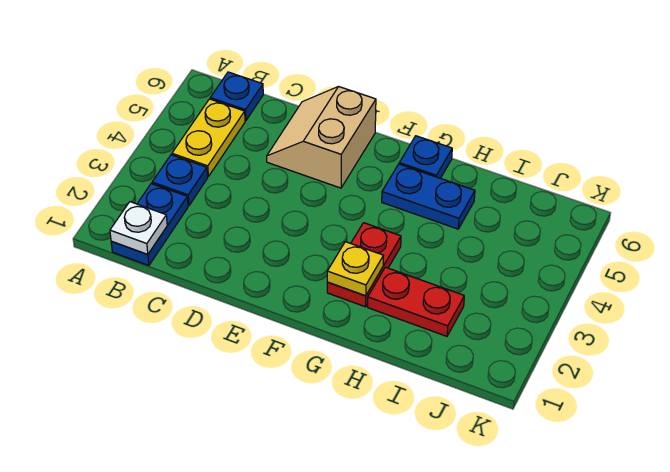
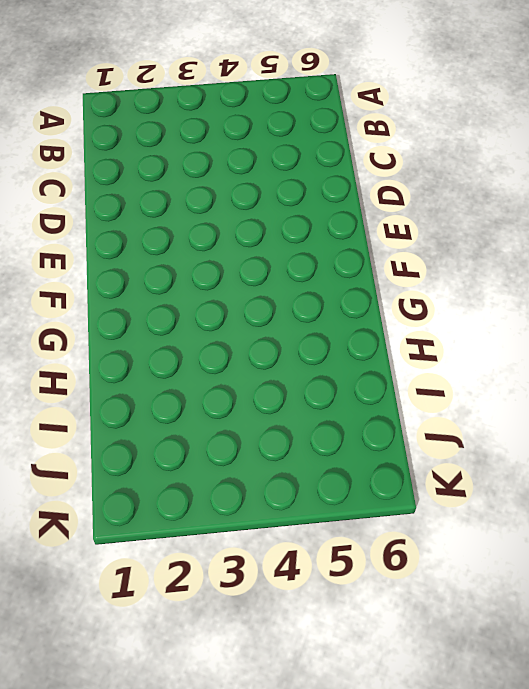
none -> blue 1x2 plate [111,184,188,266]
none -> blue 1x1 plate [152,155,207,206]

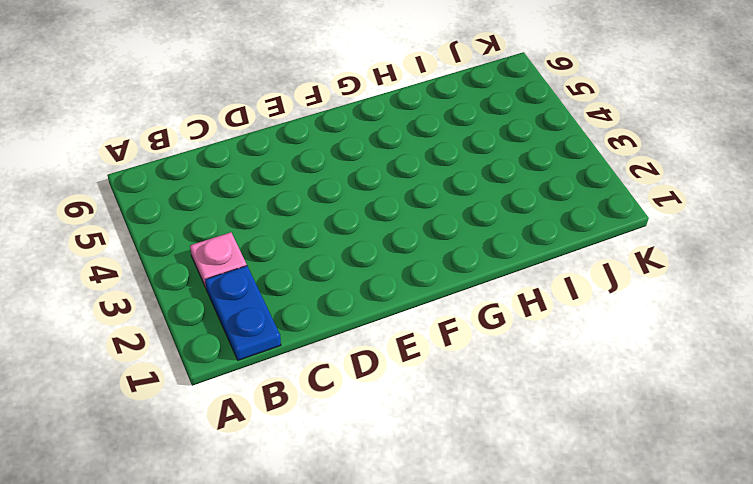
pink 1x1 plate [190,232,247,287] -> blue 1x1 plate [152,155,207,206]
none -> yellow 1x2 plate [172,99,245,177]
none -> blue 1x1 plate [210,72,263,121]

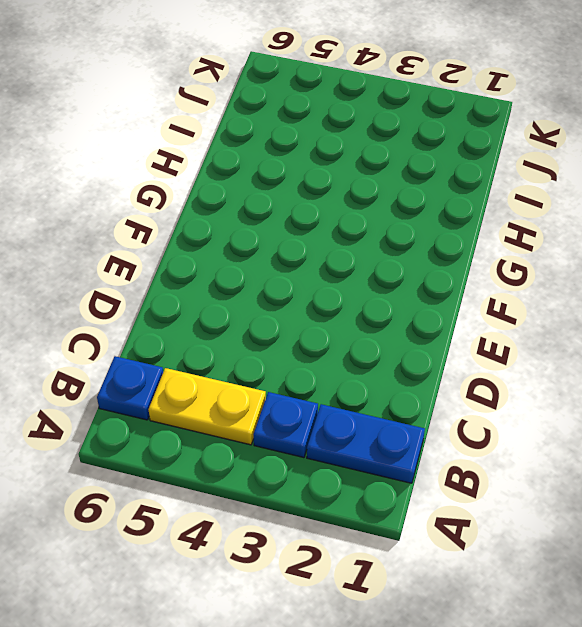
none -> tan 2x2 slope [267,87,376,188]
none -> red 1x2 plate [327,223,401,307]

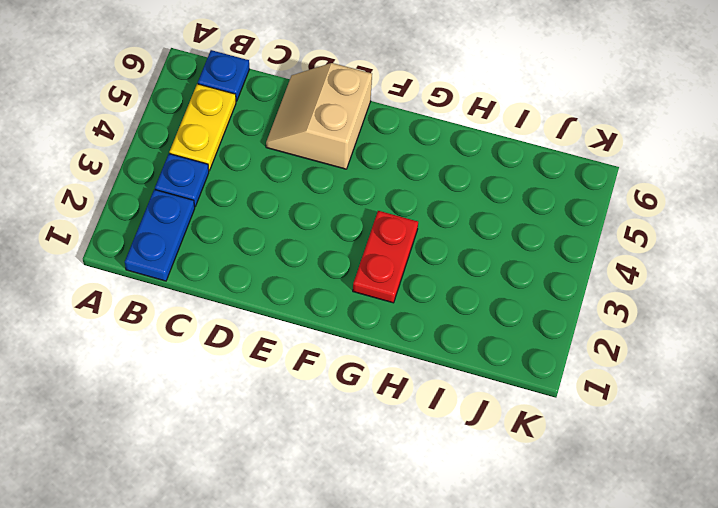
none -> blue 1x2 plate [382,164,475,229]
none -> blue 1x1 plate [399,136,452,178]

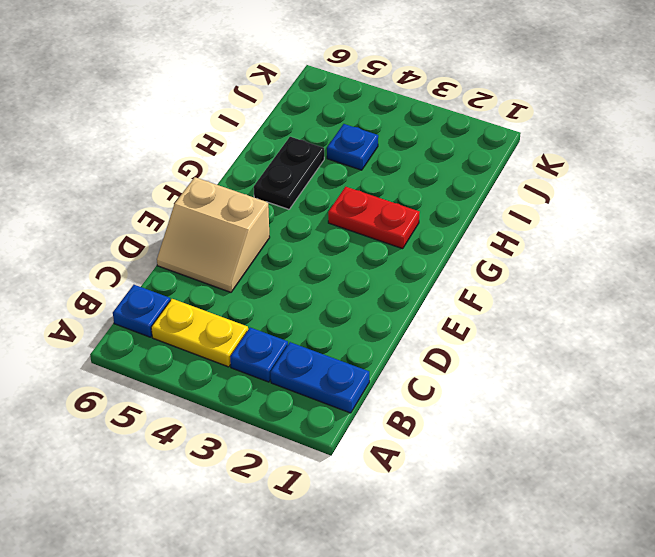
black 1x2 plate [254,137,324,209] -> blue 1x2 plate [382,164,475,229]
blue 1x1 plate [327,124,378,170] -> blue 1x1 plate moved to [399,136,452,178]
none -> red 1x2 plate [368,267,464,336]
none -> white 1x1 plate [110,202,167,255]

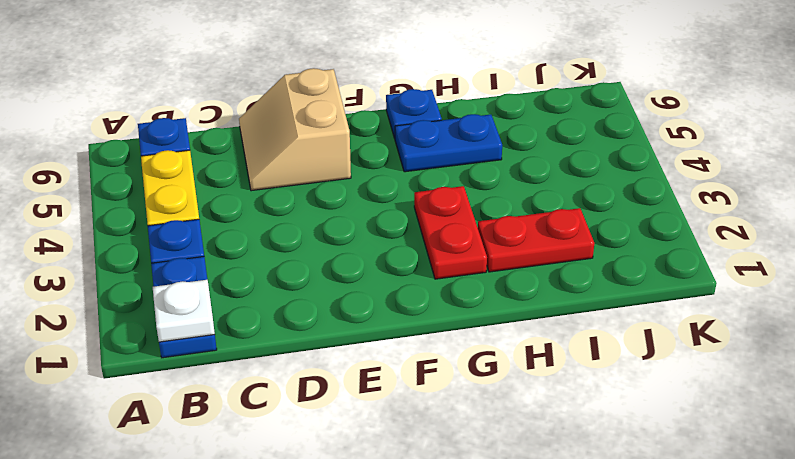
none -> yellow 1x1 plate [327,242,383,296]

